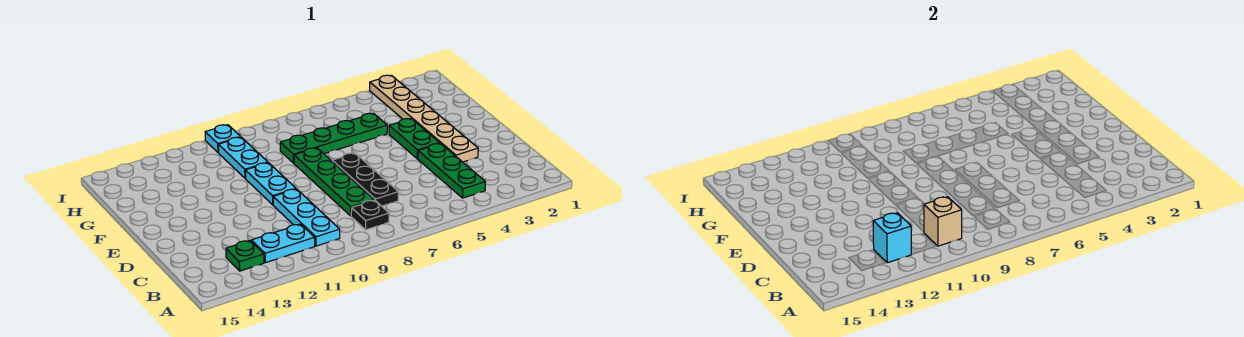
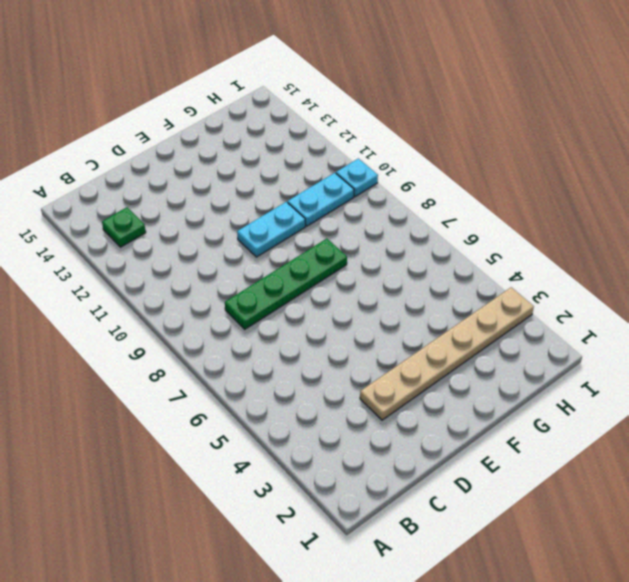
none -> green 1x3 plate [418,144,485,198]
none -> black 1x1 plate [351,200,389,230]
none -> cyan 1x3 plate [273,189,340,246]

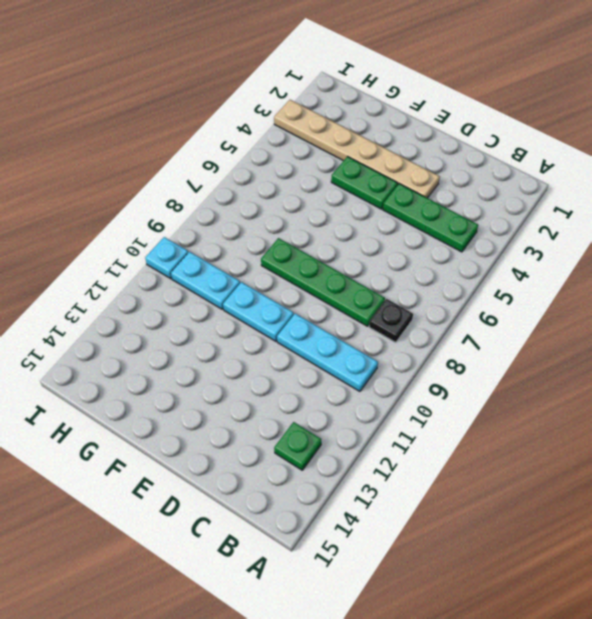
none -> cyan 1x2 plate [251,224,315,263]
none -> black 1x3 plate [332,153,398,206]
none -> green 1x4 plate [280,113,387,163]

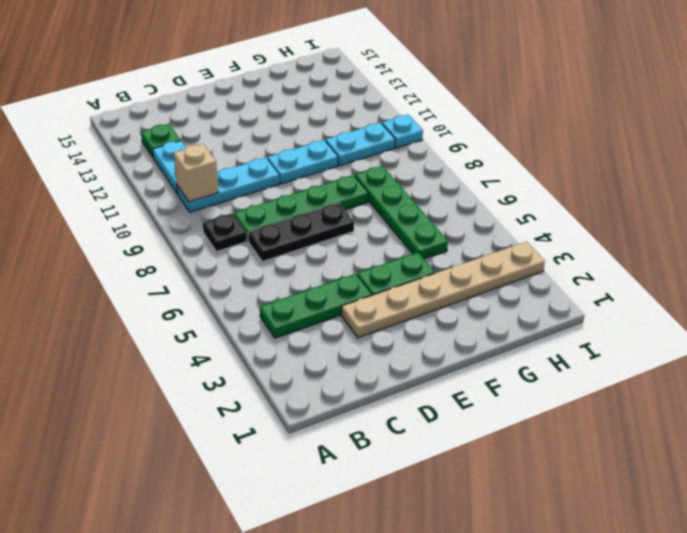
none -> cyan 1x1 brick [873,213,912,263]

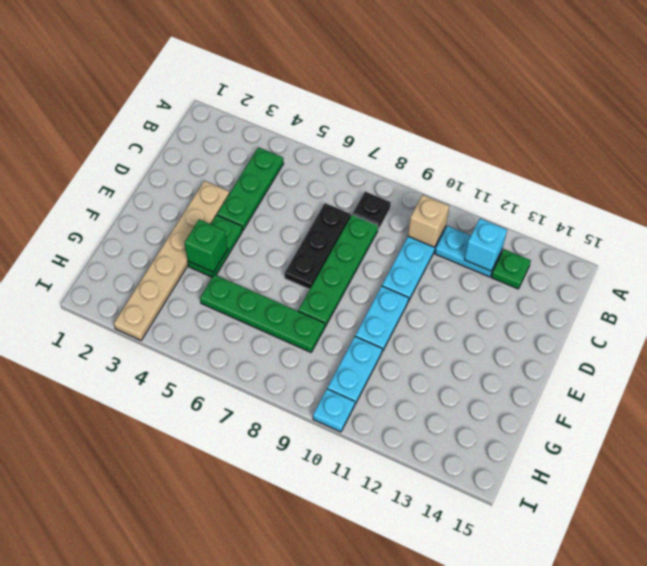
green 1x1 brick [185,219,227,272] -> none

